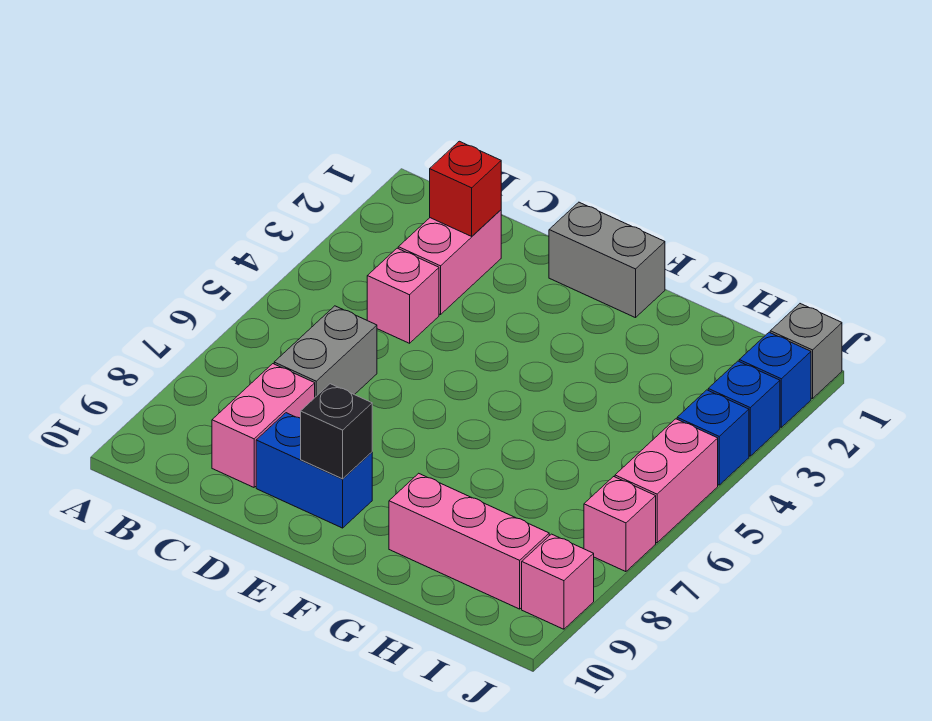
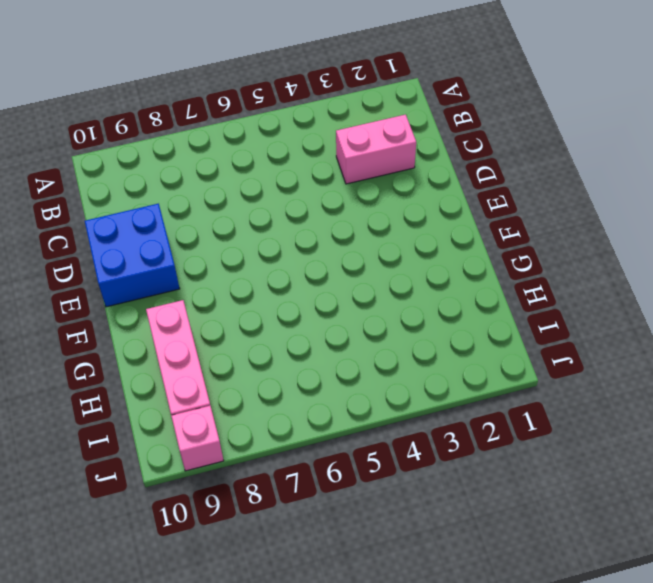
blue 2x2 brick [85,204,180,307] -> blue 1x2 brick [256,413,372,528]
none -> pink 1x1 brick [367,248,439,343]
none -> grey 1x2 brick [274,306,377,397]
none -> pink 1x2 brick [212,364,315,487]

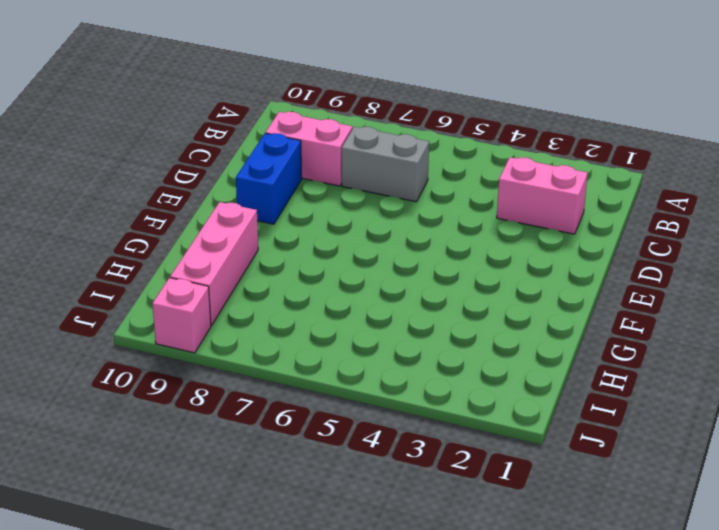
none -> pink 1x1 brick [367,248,439,343]
none -> grey 1x2 brick [549,202,665,318]
none -> grey 1x1 brick [770,304,842,399]

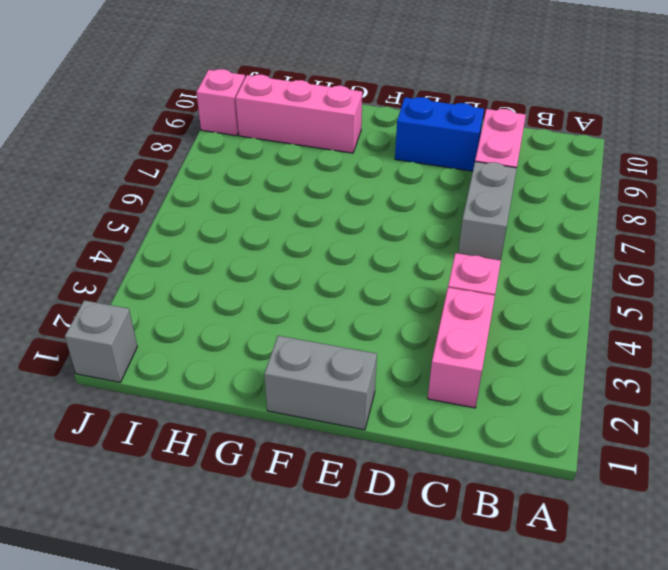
none -> blue 1x1 brick [739,332,811,427]
none -> blue 1x1 brick [708,361,780,456]
none -> blue 1x1 brick [677,390,749,485]

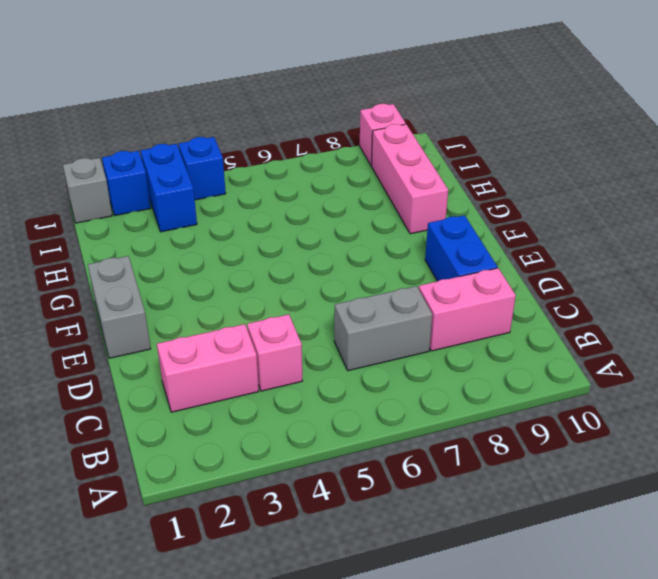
blue 1x2 brick [141,144,197,232] -> blue 1x1 brick [708,361,780,456]
none -> pink 1x2 brick [615,419,718,543]
none -> pink 1x1 brick [584,477,656,572]
none -> red 1x1 brick [430,141,501,236]

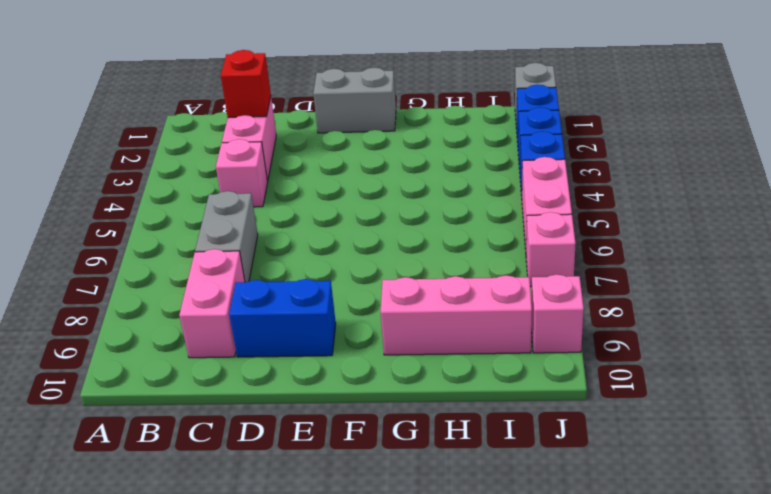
none -> black 1x1 brick [301,384,372,479]

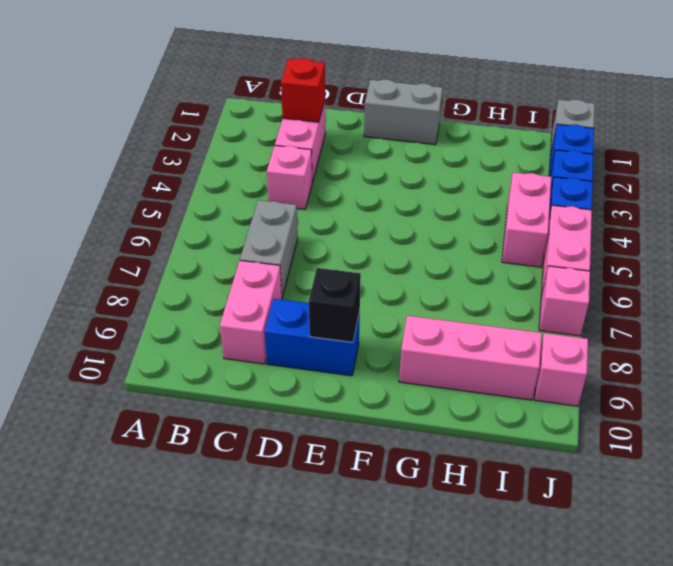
pink 1x2 brick [502,172,551,267] -> none

